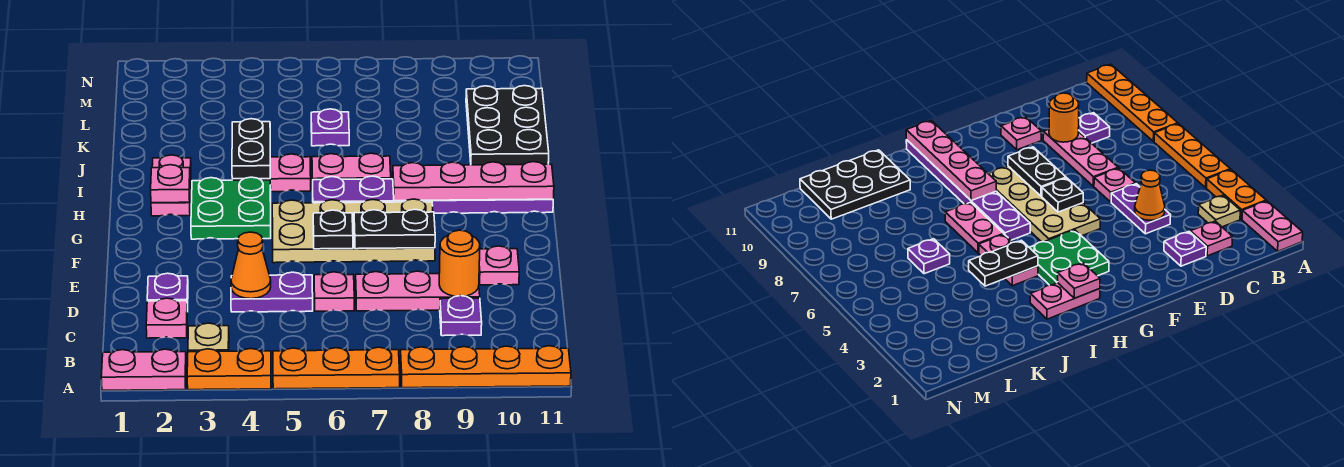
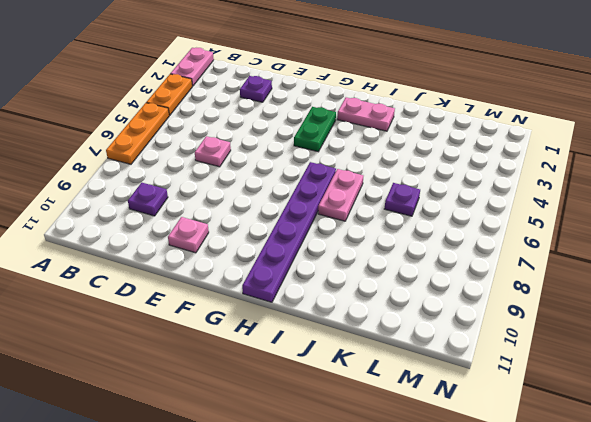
green 1x2 plate [294,107,336,152] -> green 2x2 plate [191,177,271,239]
none -> orange 1x4 plate [400,346,571,388]
none -> tan 1x1 plate [188,323,229,352]
none -> pink 1x1 plate [146,298,187,338]

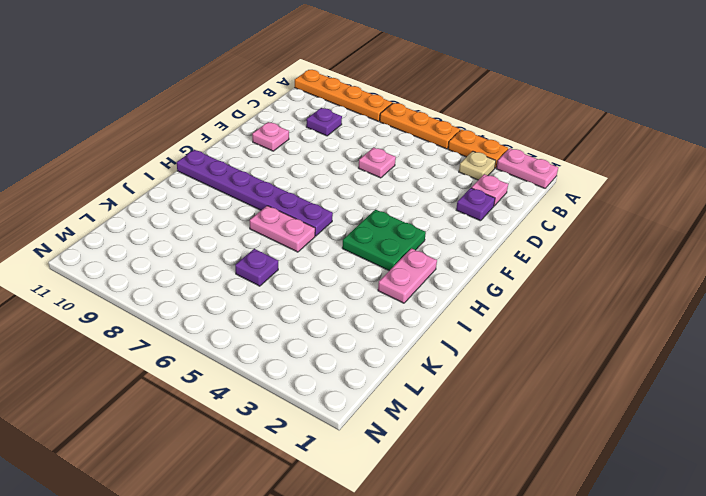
none -> purple 1x2 plate [231,272,313,312]
none -> pink 1x3 plate [356,271,480,311]
none -> tan 2x4 plate [272,199,435,263]

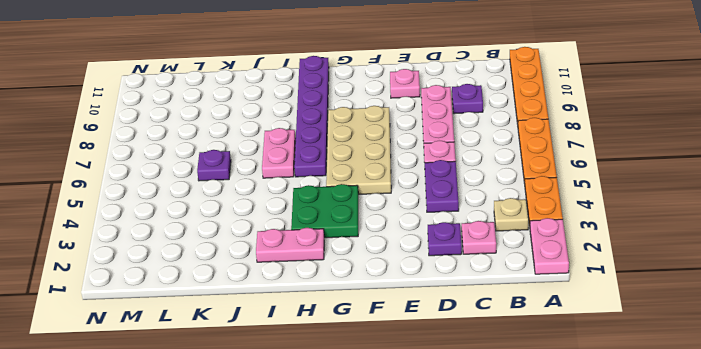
none -> pink 1x2 plate [232,154,311,192]
none -> black 2x3 plate [466,86,549,165]
none -> orange 1x1 cone [231,232,271,299]

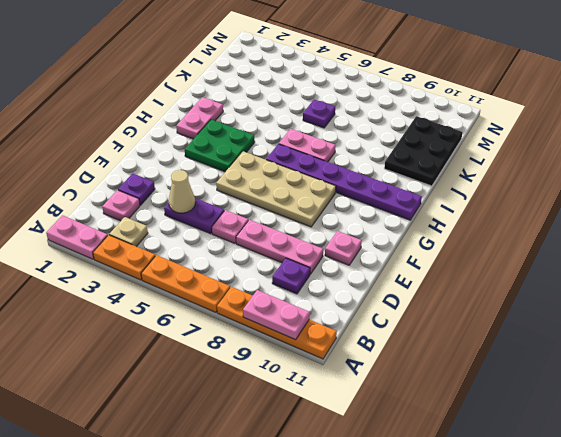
pink 1x2 plate [243,290,310,340] -> pink 1x2 plate moved to [232,154,311,192]
tan 1x1 cone [169,170,195,213] -> orange 1x1 cone [231,232,271,299]
none -> orange 1x1 round brick [439,230,480,296]
none -> black 1x1 plate [313,210,353,249]
none -> black 1x2 plate [354,209,435,249]

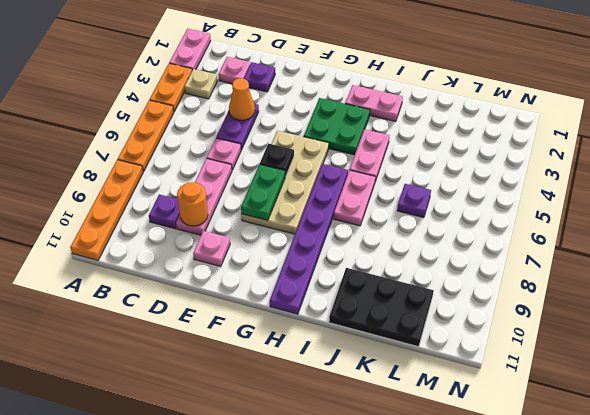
green 1x2 plate [241,164,285,221] -> black 1x2 plate [354,209,435,249]
none -> pink 1x1 plate [151,165,190,203]
none -> pink 1x4 plate [393,162,554,201]
none -> black 1x2 plate [232,119,270,179]

